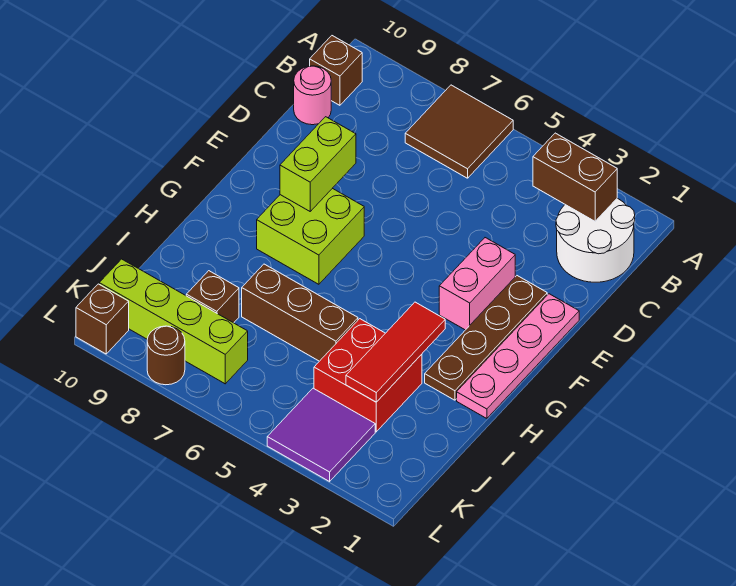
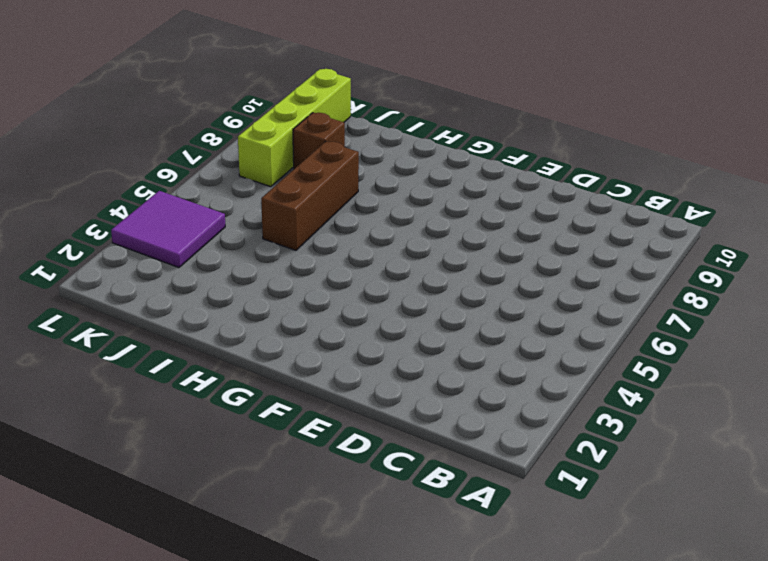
none -> brown 2x2 tile [405,85,513,178]
none -> white 2x2 round brick [556,198,635,282]
none -> brown 1x1 brick [310,36,362,105]

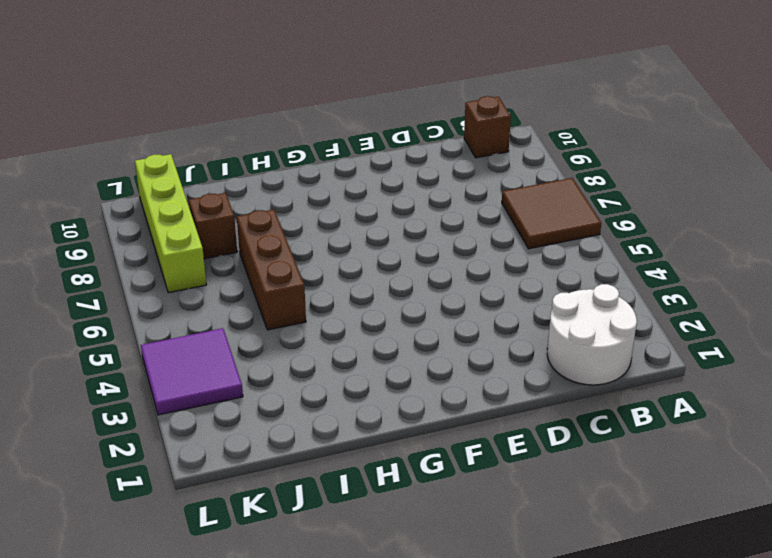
none -> pink 1x1 round brick [294,66,331,125]
none -> pink 1x4 plate [457,294,579,418]
none -> brown 1x4 plate [425,276,547,400]

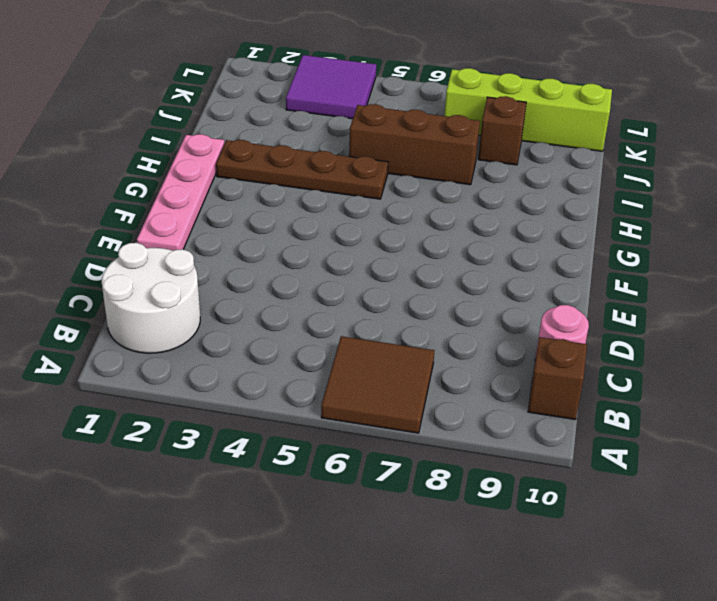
brown 1x4 plate [216,140,388,199] -> brown 1x4 plate turned to [425,276,547,400]
none -> pink 1x2 brick [439,238,515,330]
none -> lime 2x2 brick [257,188,364,284]
none -> red 2x2 brick [314,319,422,432]

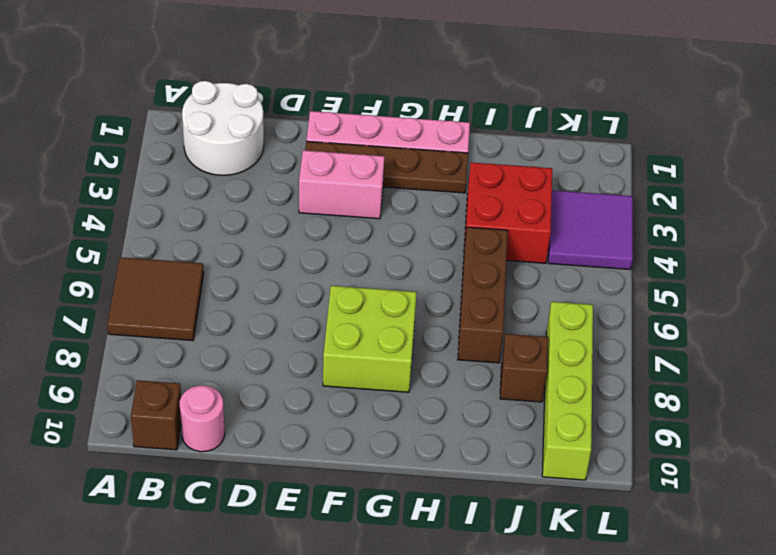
none -> brown 1x1 round brick [147,326,185,385]
none -> brown 1x1 brick [76,284,129,354]
none -> brown 1x2 brick [533,133,617,221]

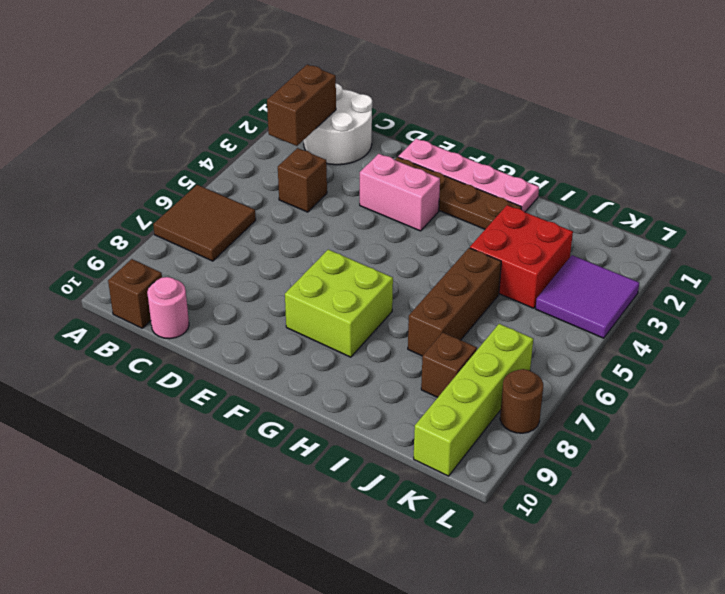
brown 1x1 brick [278,148,327,212] -> brown 1x1 brick moved to [76,284,129,354]
none -> lime 1x2 brick [280,117,356,211]
none -> red 1x3 tile [346,302,445,402]

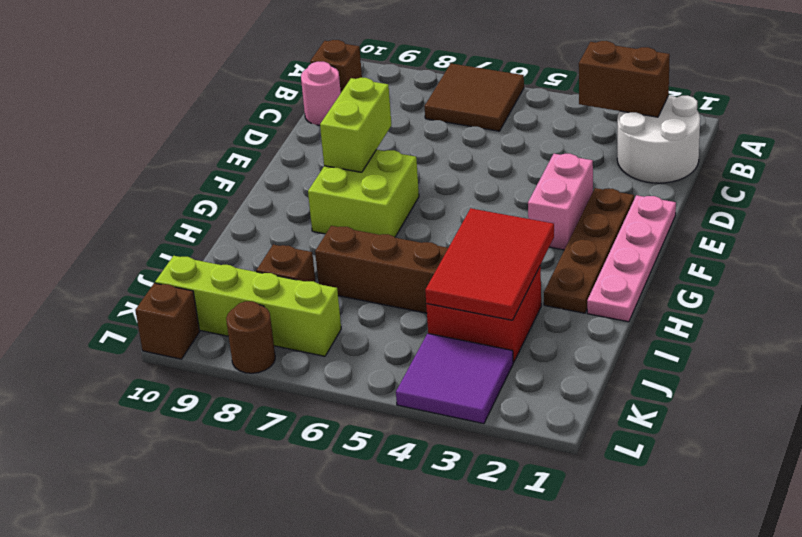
red 2x3 tile [425,208,554,320] -> red 1x3 tile [346,302,445,402]

